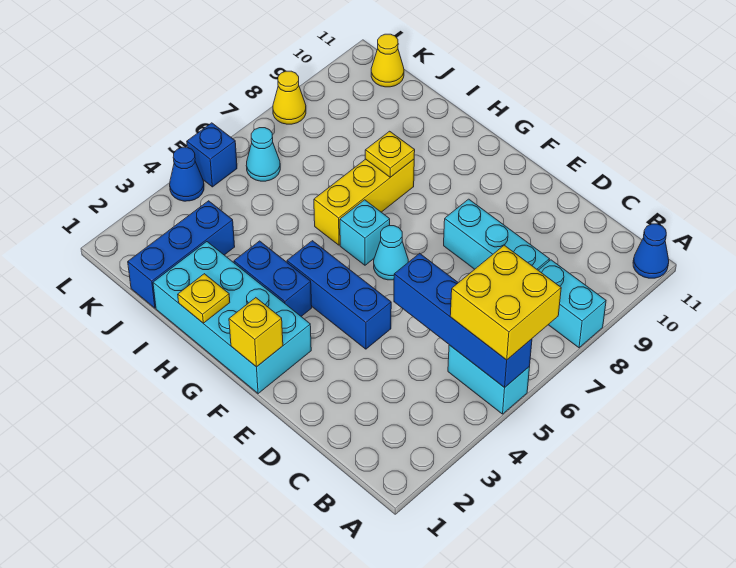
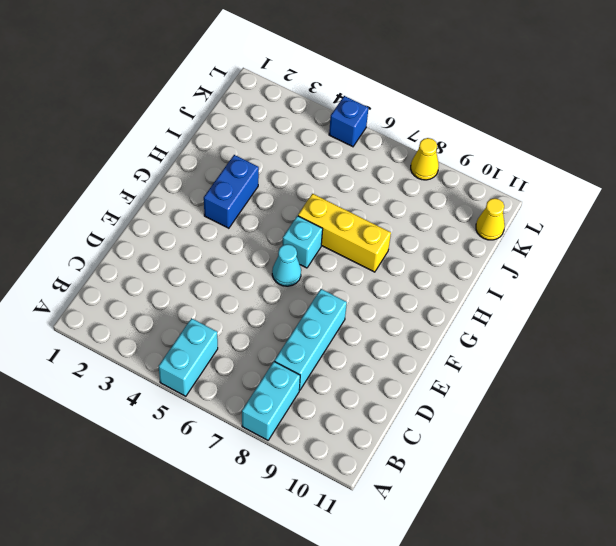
none -> blue 1x1 cone [633,224,669,278]
none -> blue 1x3 brick [287,241,391,349]
none -> cyan 2x4 brick [153,242,311,394]

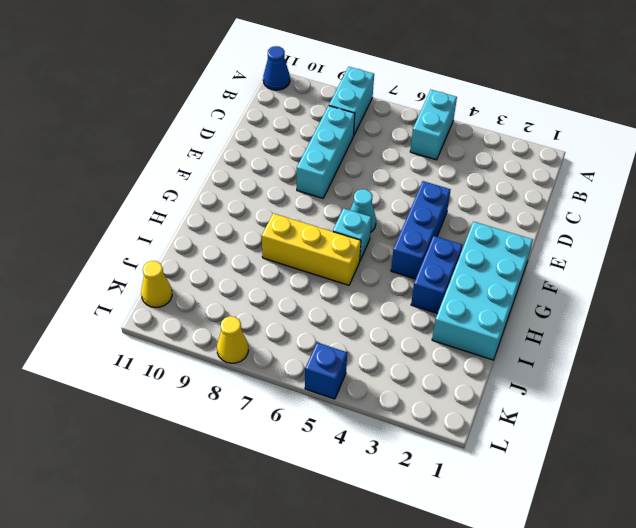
none -> blue 1x3 brick [128,201,235,308]
none -> cyan 1x1 cone [246,128,280,181]
none -> blue 1x1 cone [170,147,204,201]

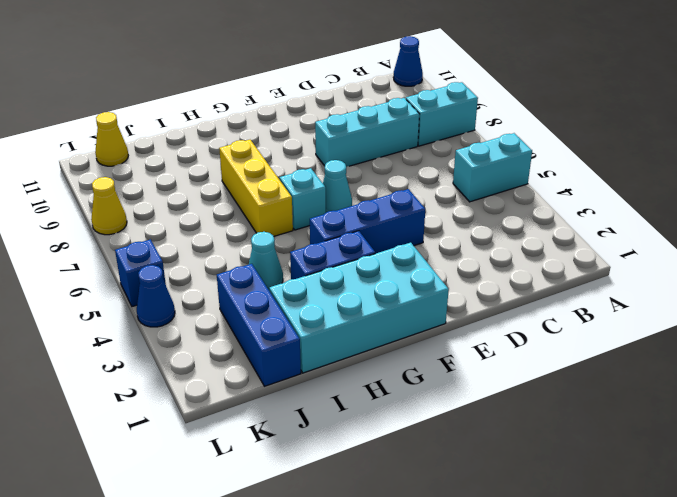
cyan 1x1 cone [249,232,283,290] -> cyan 1x1 cone moved to [246,128,280,181]
none -> blue 1x4 brick [394,253,532,388]
none -> yellow 1x1 brick [229,298,283,367]
none -> yellow 1x1 plate [178,274,230,323]

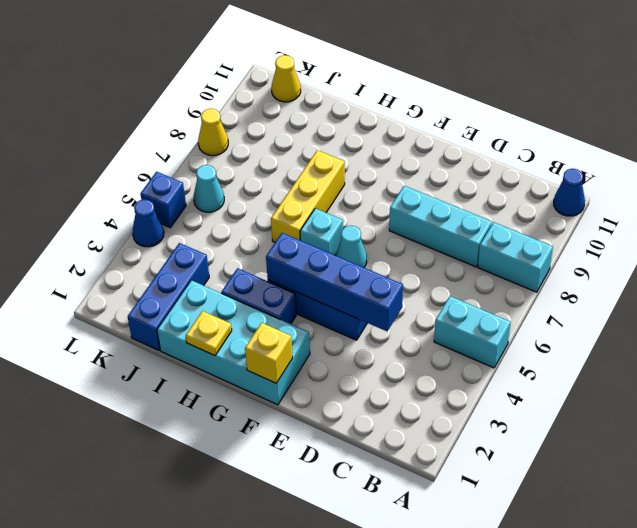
blue 1x4 brick [266,233,403,331] -> blue 1x4 brick moved to [394,253,532,388]
none -> yellow 1x1 plate [365,131,415,177]
none -> yellow 2x2 brick [450,245,561,360]

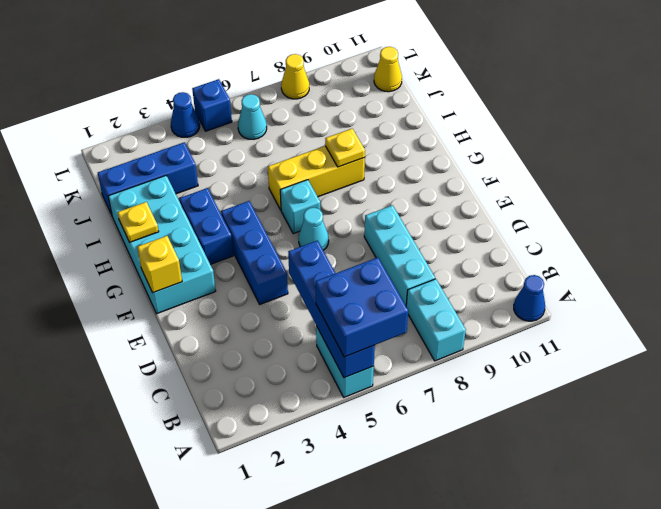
blue 2x2 brick [316,258,408,357] -> yellow 2x2 brick [450,245,561,360]

